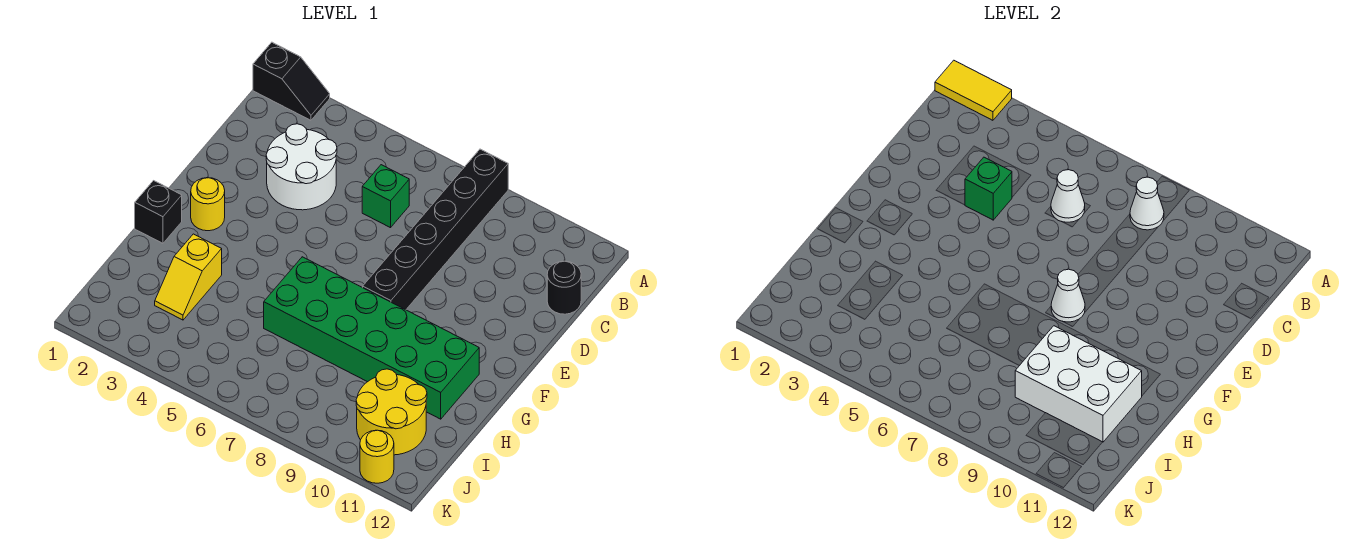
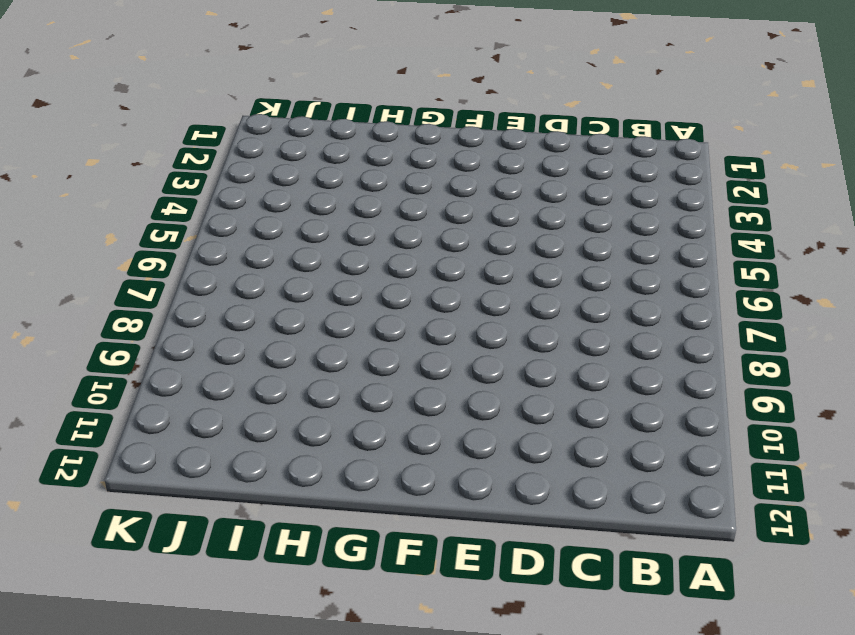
none -> black 1x2 slope [253,42,330,120]
none -> black 1x6 brick [363,149,508,310]
none -> white 2x2 round brick [266,124,337,210]

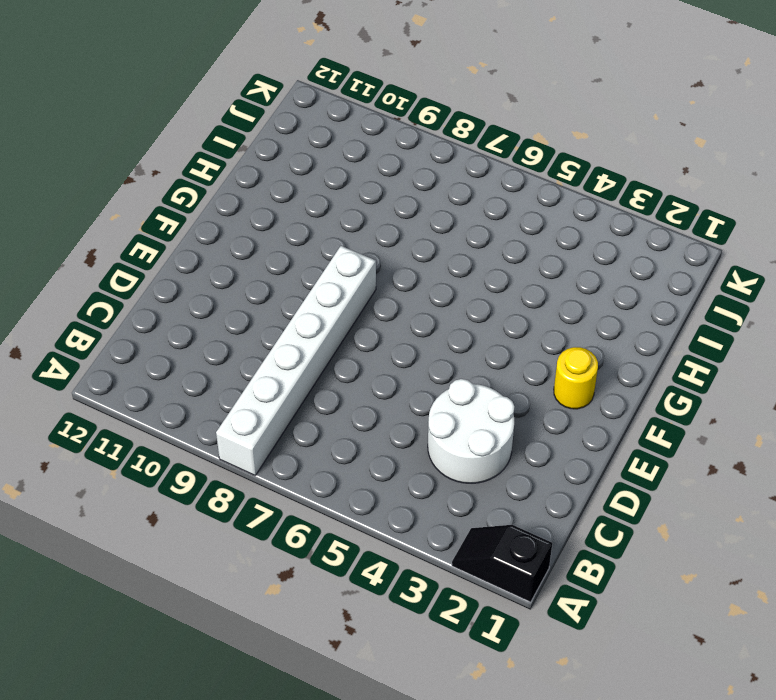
white 1x6 brick [216,246,376,475] -> black 1x6 brick [363,149,508,310]
none -> green 1x1 brick [362,165,409,228]
none -> black 1x1 round brick [547,261,581,314]
none -> black 1x1 brick [135,181,182,243]

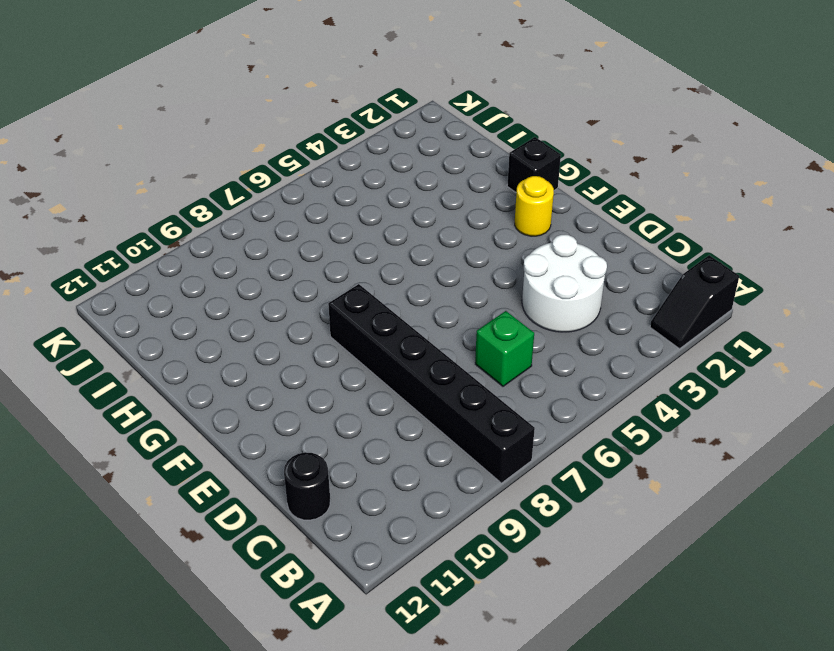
none -> green 2x6 brick [264,257,479,419]
none -> yellow 1x2 slope [155,234,222,320]
none -> yellow 2x2 round brick [356,369,427,455]

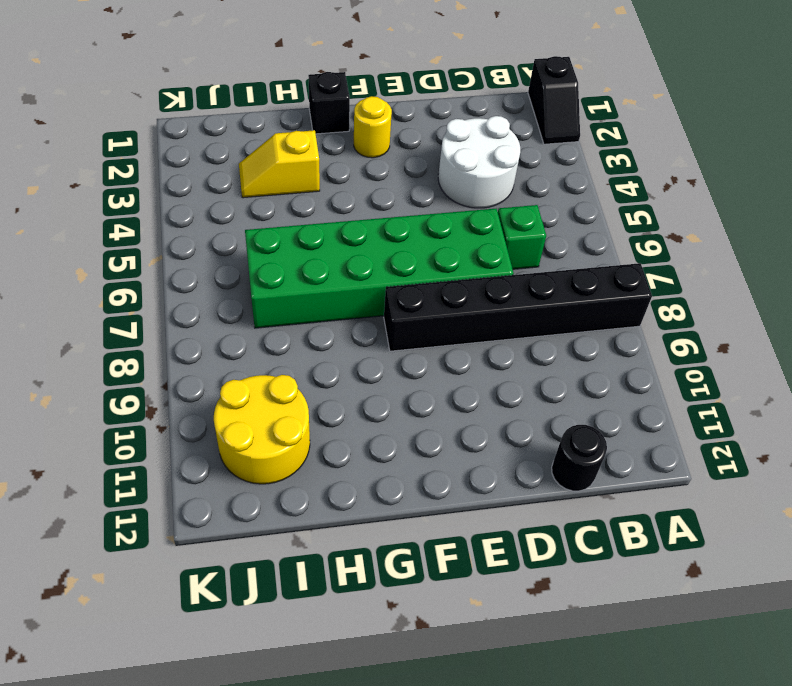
green 2x6 brick [245,209,514,328] -> green 2x6 brick turned to [264,257,479,419]
none -> yellow 1x1 round brick [360,430,394,483]
none -> yellow 1x2 tile [935,60,1012,120]
none -> white 1x1 cone [1130,177,1164,230]

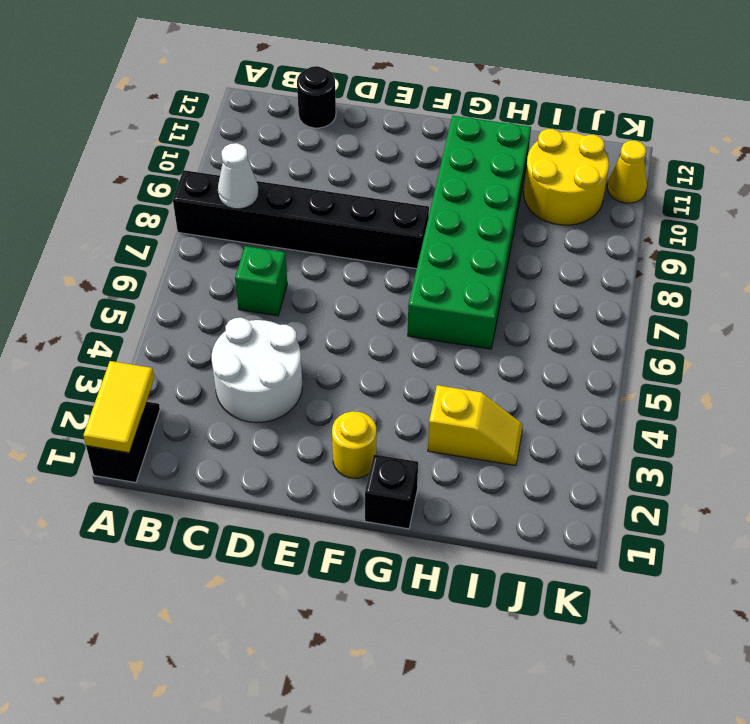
yellow 1x1 cone [607,140,647,203] -> yellow 1x1 round brick [360,430,394,483]
none -> white 1x1 cone [1051,170,1085,222]
none -> green 1x1 brick [965,157,1012,220]
none -> white 1x1 cone [1051,269,1085,322]

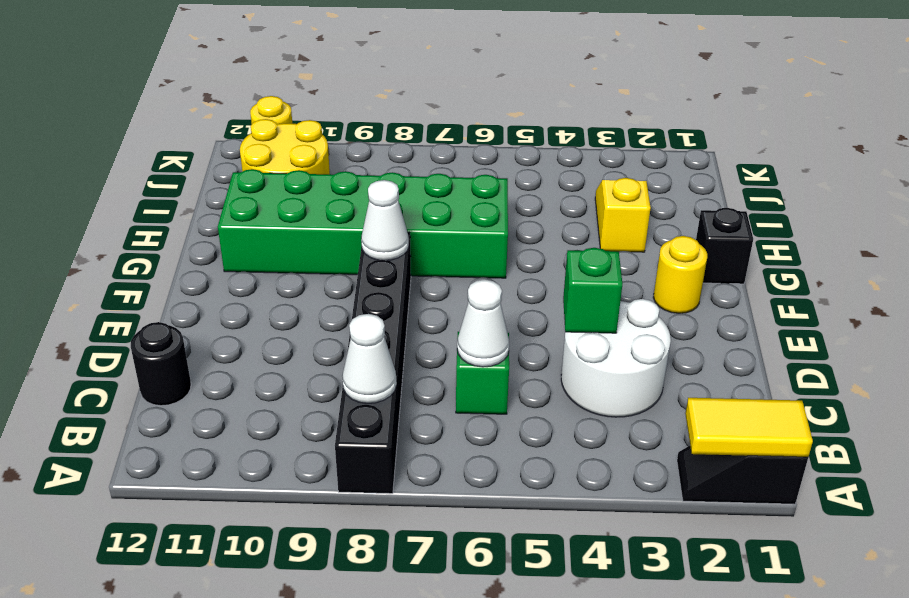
none -> white 2x3 brick [1015,326,1142,442]

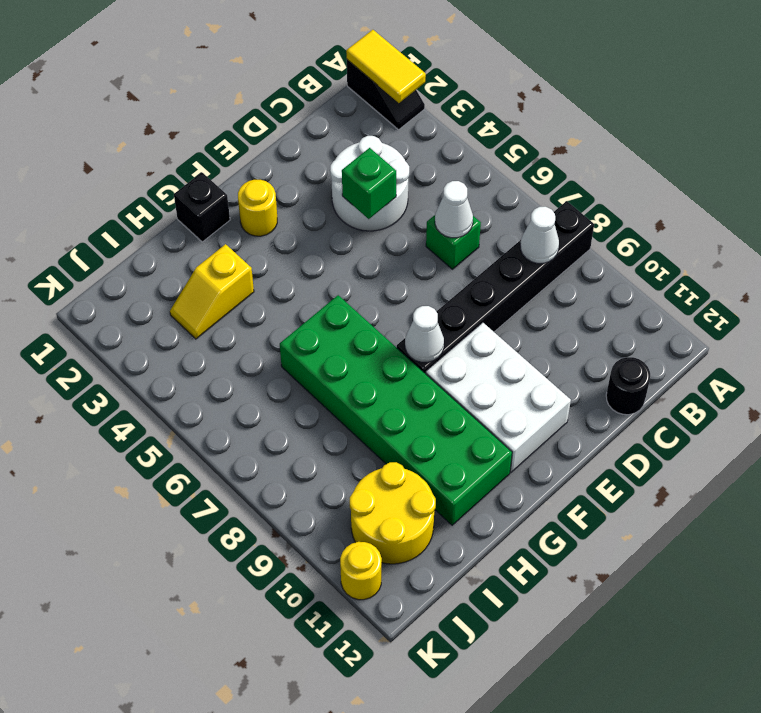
white 2x3 brick [426,323,571,472] -> white 2x3 brick moved to [1015,326,1142,442]

